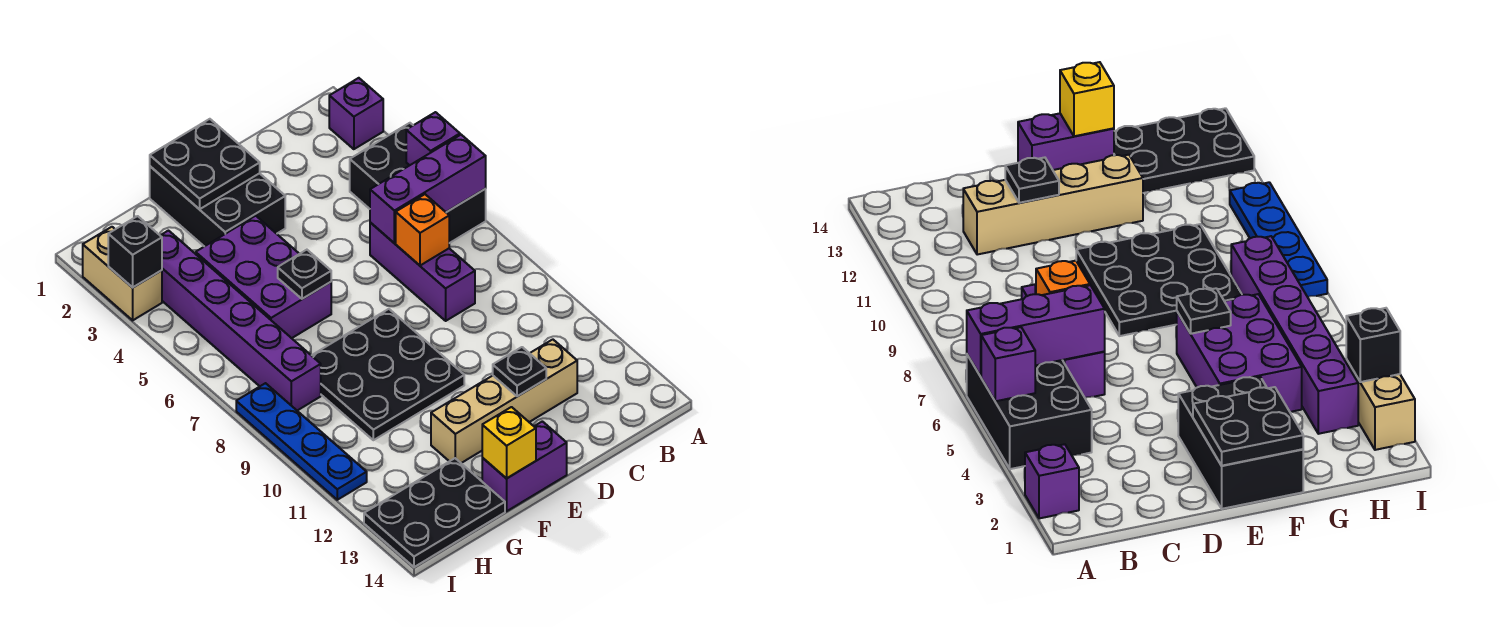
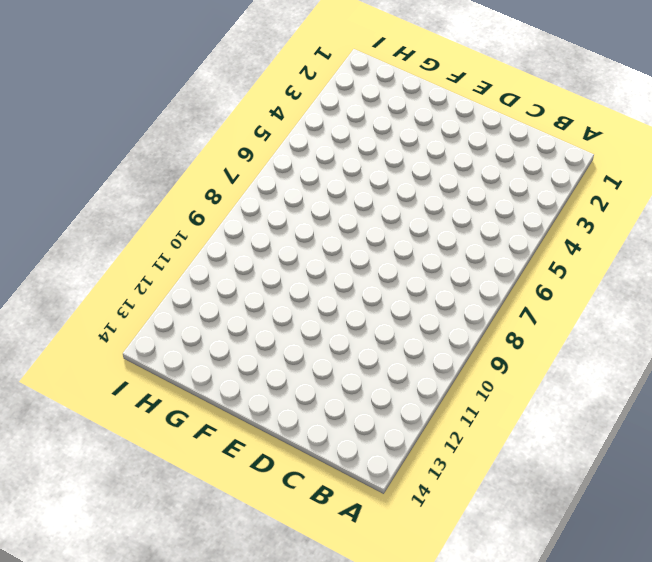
none -> purple 1x1 brick [329,78,383,149]
none -> black 2x3 brick [350,123,486,243]
none -> purple 1x3 brick [370,223,475,321]

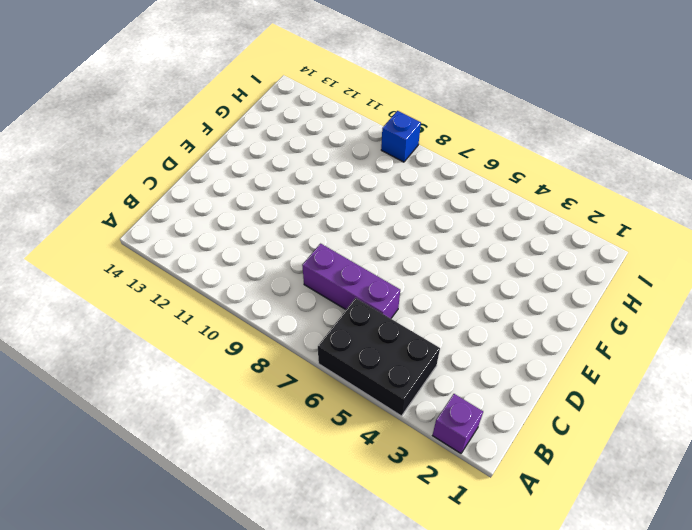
blue 1x1 brick [381,111,421,162] -> blue 1x4 plate [236,383,367,500]
none -> tan 1x4 brick [431,339,577,463]
none -> black 2x3 brick [150,166,285,247]
none -> black 3x3 plate [311,309,464,440]

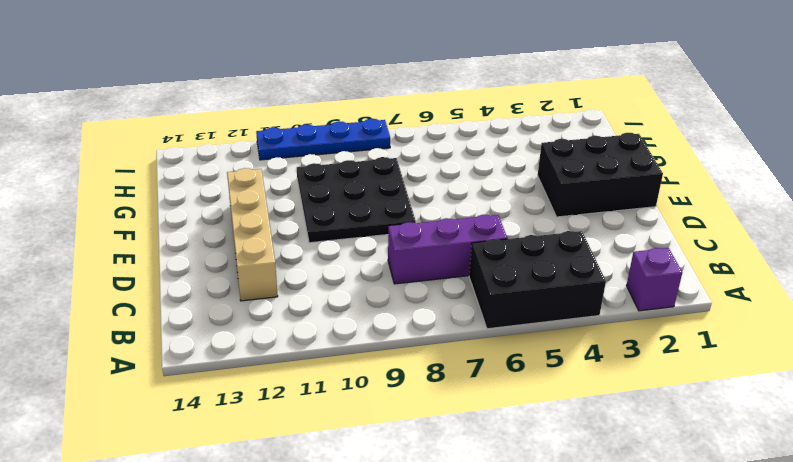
none -> purple 1x2 brick [482,421,567,511]
none -> purple 2x3 brick [196,216,331,338]
none -> black 2x3 plate [364,458,505,567]

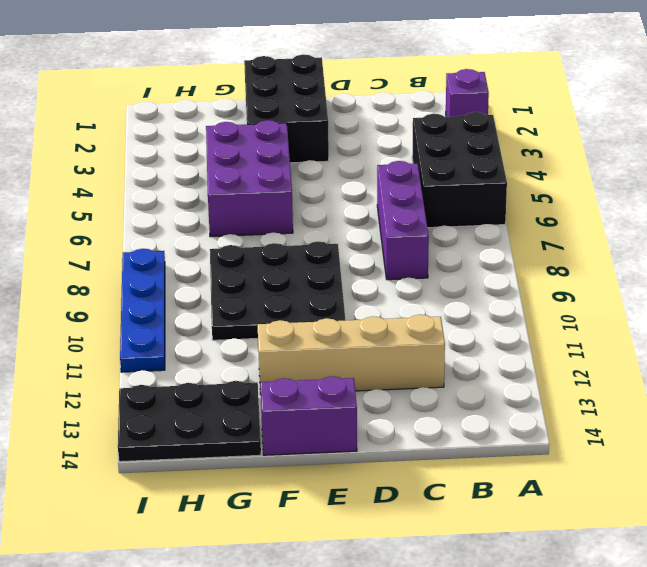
none -> purple 1x6 brick [160,231,321,411]
none -> tan 1x2 brick [83,227,162,320]
none -> purple 1x1 brick [406,112,460,165]

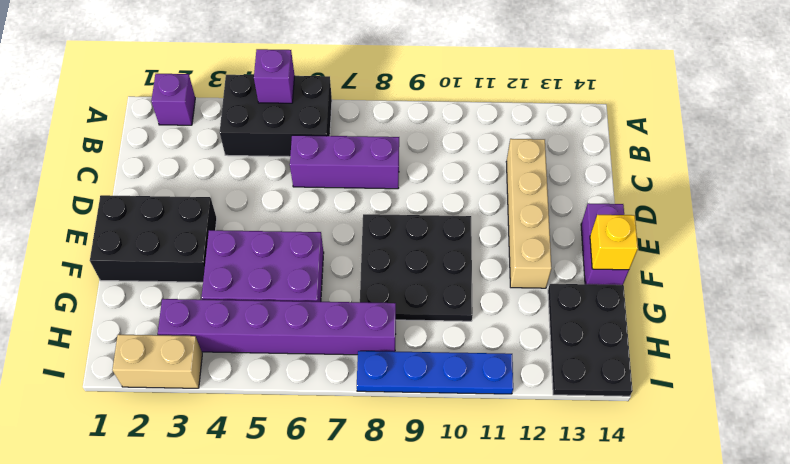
none -> purple 1x3 brick [370,135,486,243]
none -> orange 1x1 brick [396,194,449,266]
none -> black 1x1 plate [493,347,546,396]

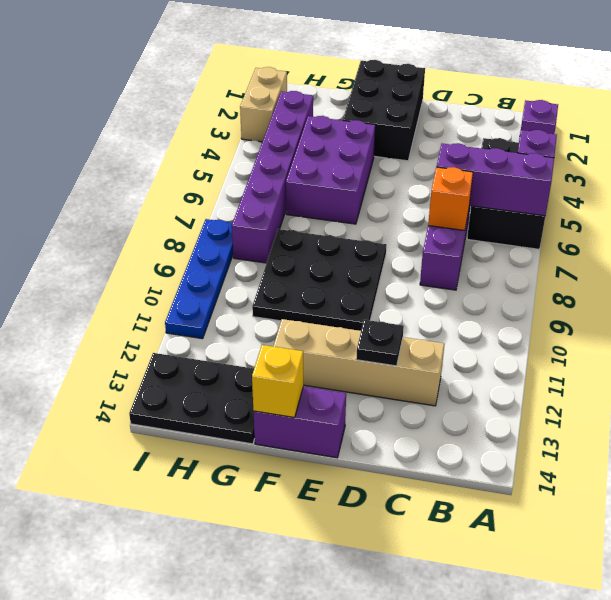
none -> black 2x2 plate [150,119,260,209]
none -> black 1x1 plate [278,250,331,299]
none -> black 1x1 brick [108,216,162,288]

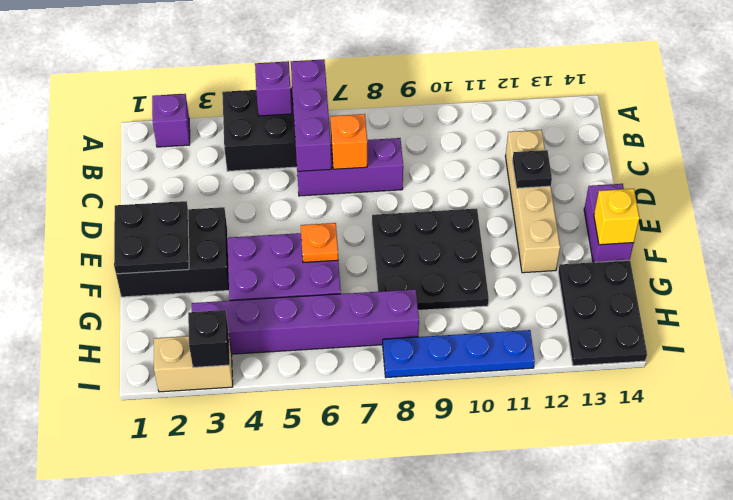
orange 1x1 plate [301,223,338,263] -> black 1x1 plate [278,250,331,299]

